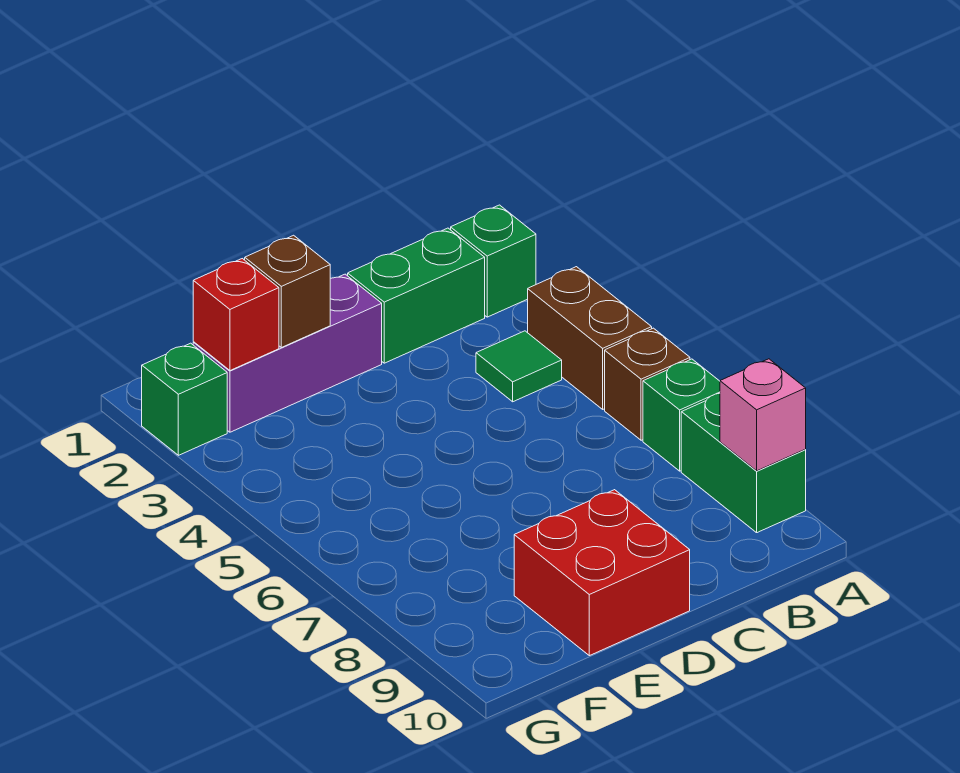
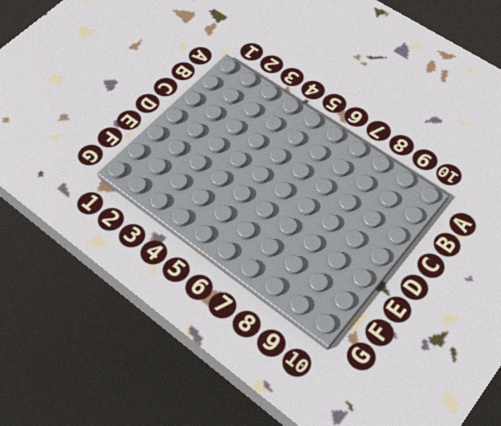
none -> green 1x1 brick [451,205,536,317]
none -> brown 1x2 brick [528,267,652,409]
none -> brown 1x1 brick [605,328,690,440]

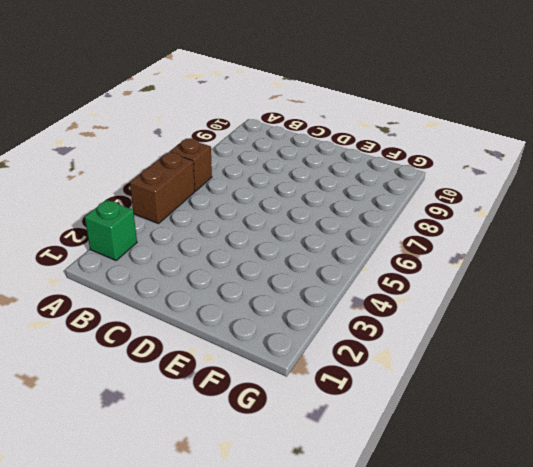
none -> green 1x1 brick [643,359,720,471]
none -> green 1x2 brick [681,393,806,533]
none -> green 1x2 brick [348,228,485,363]

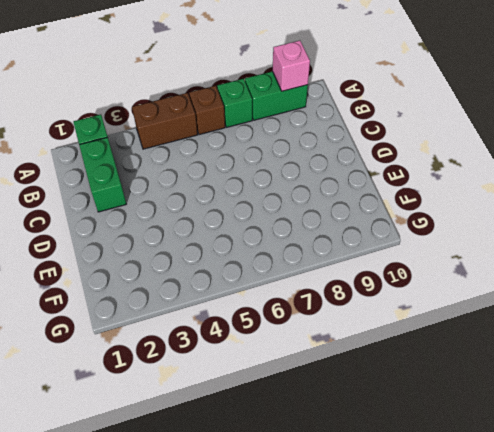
none -> green 1x1 tile [476,331,562,402]
none -> purple 1x3 brick [193,274,382,432]
none -> red 2x2 brick [514,490,690,656]

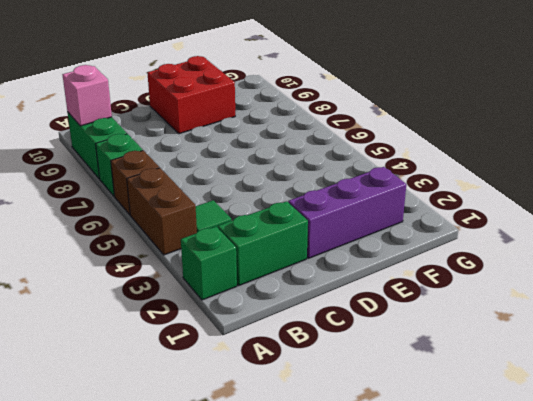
none -> green 1x1 brick [142,343,227,455]
none -> brown 1x1 brick [245,235,330,348]
none -> red 1x1 brick [193,259,279,371]

